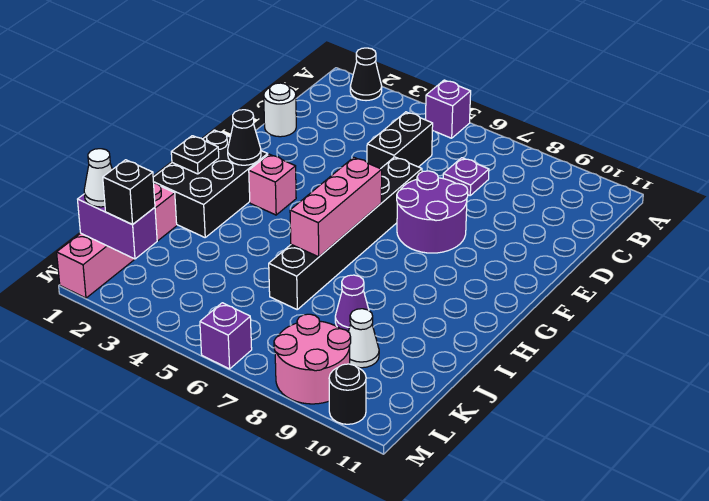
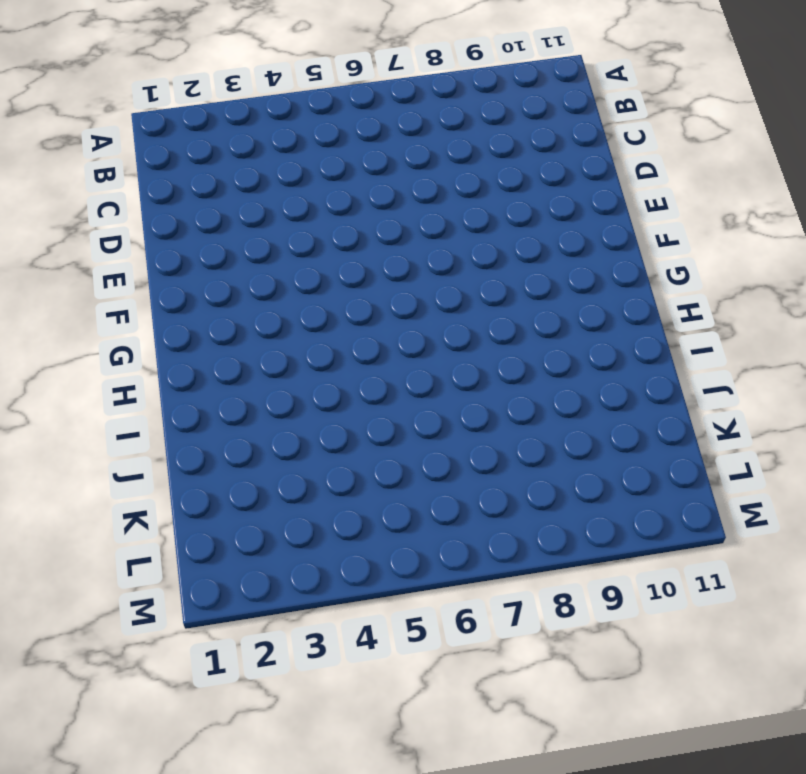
none -> black 1x1 cone [350,48,382,101]
none -> purple 1x1 brick [426,80,471,138]
none -> black 1x2 brick [367,112,433,169]

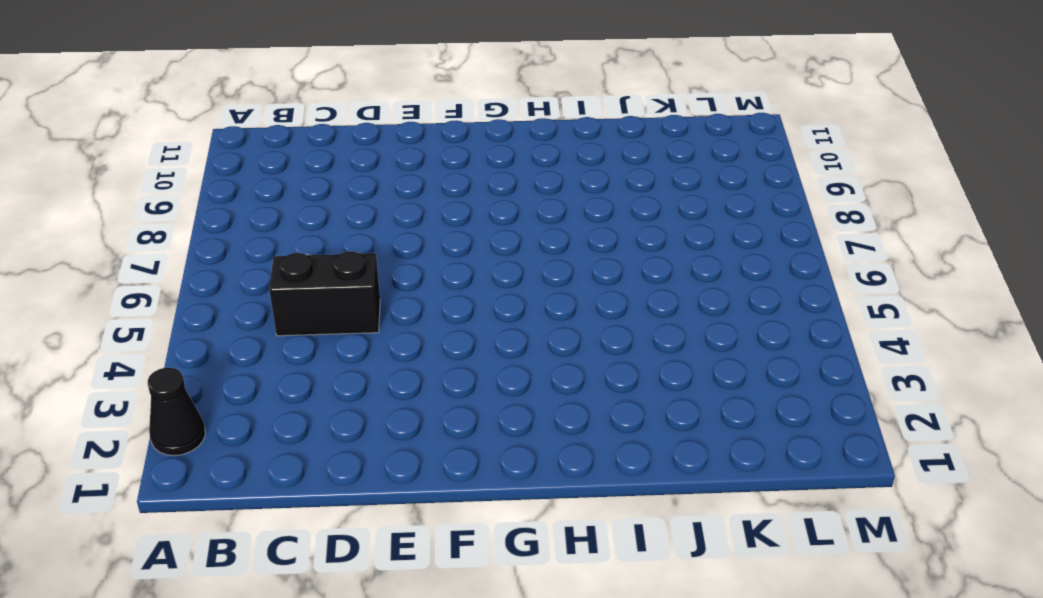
none -> purple 1x1 brick [426,80,471,138]
none -> purple 1x1 plate [443,158,489,195]
none -> white 1x1 round brick [264,83,296,137]

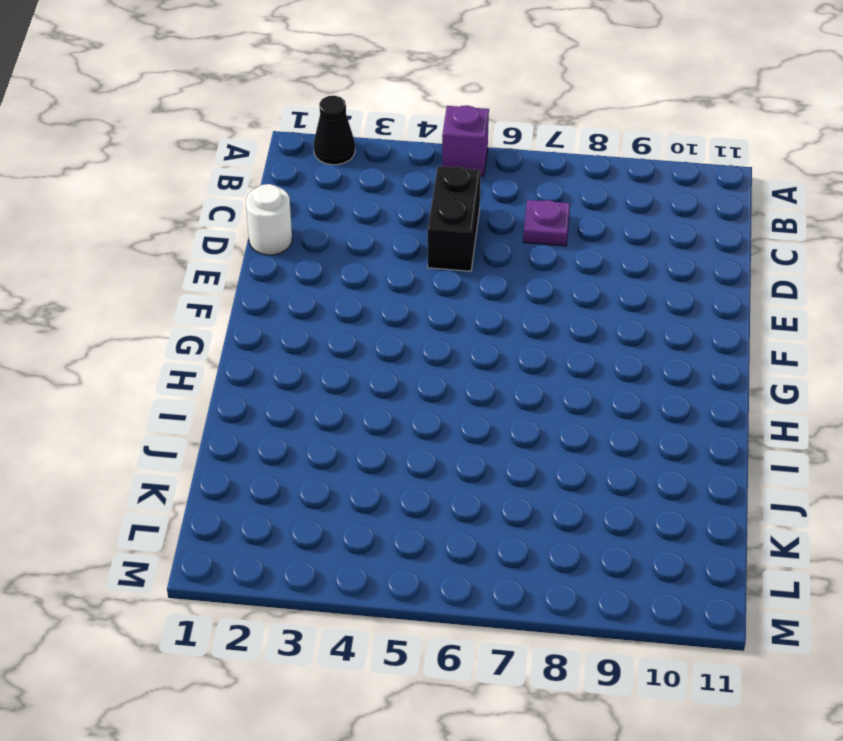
none -> black 1x6 brick [269,157,422,309]
none -> purple 2x2 round brick [397,171,468,253]
none -> black 2x3 brick [153,130,268,237]

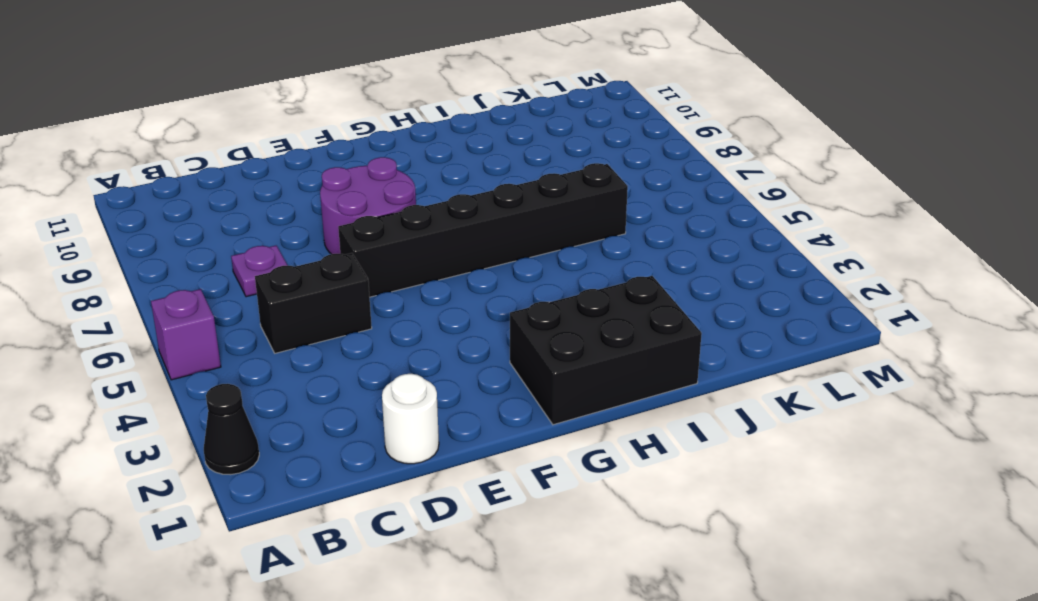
none -> pink 1x1 brick [249,154,296,215]
none -> pink 1x4 brick [57,183,177,298]
none -> purple 1x1 cone [335,275,369,332]

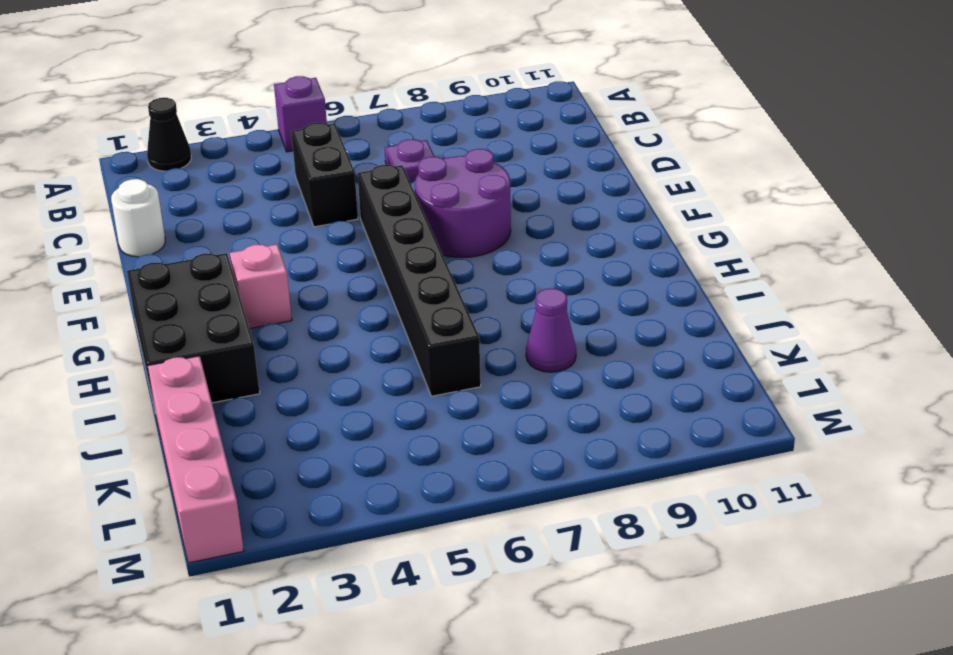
none -> white 1x1 cone [349,309,379,368]
none -> pink 2x2 round brick [274,314,351,404]
none -> purple 1x1 brick [200,303,252,369]

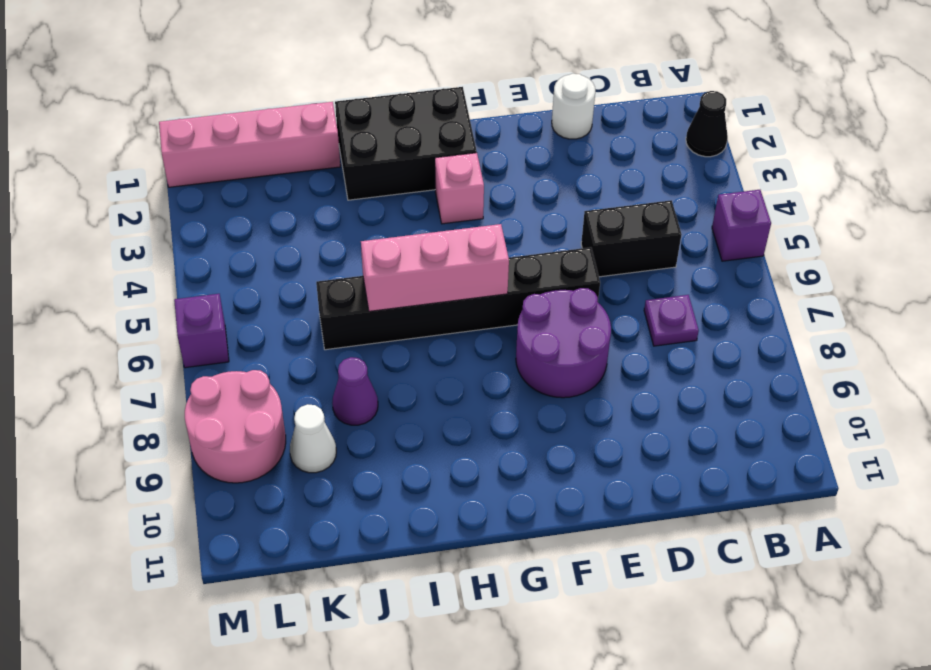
none -> black 1x1 round brick [329,364,366,424]
none -> black 1x1 cone [228,110,261,165]
none -> black 1x1 plate [171,136,219,174]

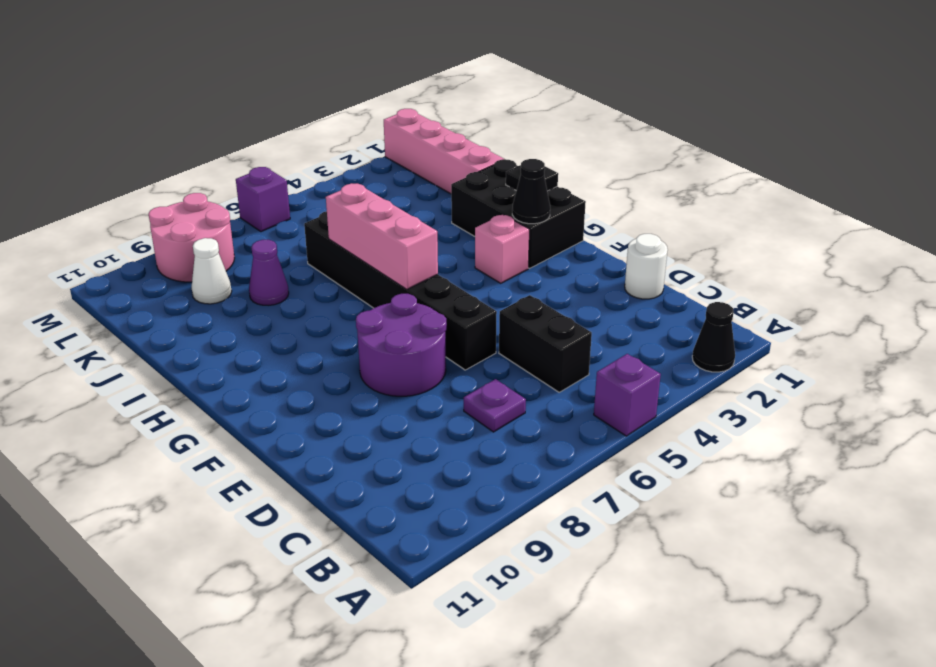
none -> black 1x1 round brick [329,364,366,424]
none -> purple 1x2 brick [78,194,157,259]
none -> white 1x1 cone [84,149,112,207]

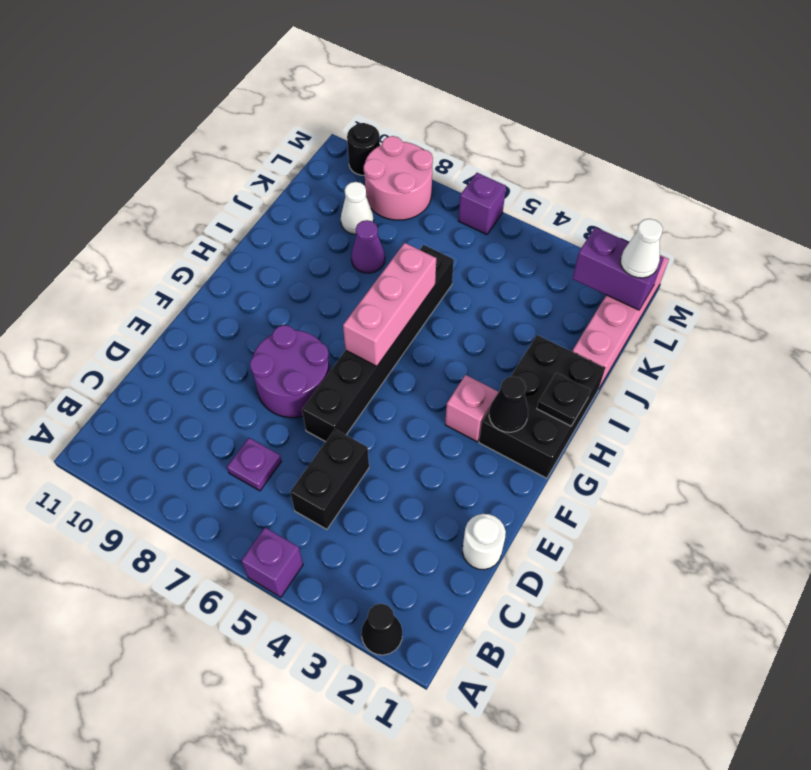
none -> black 1x1 brick [103,160,155,225]

